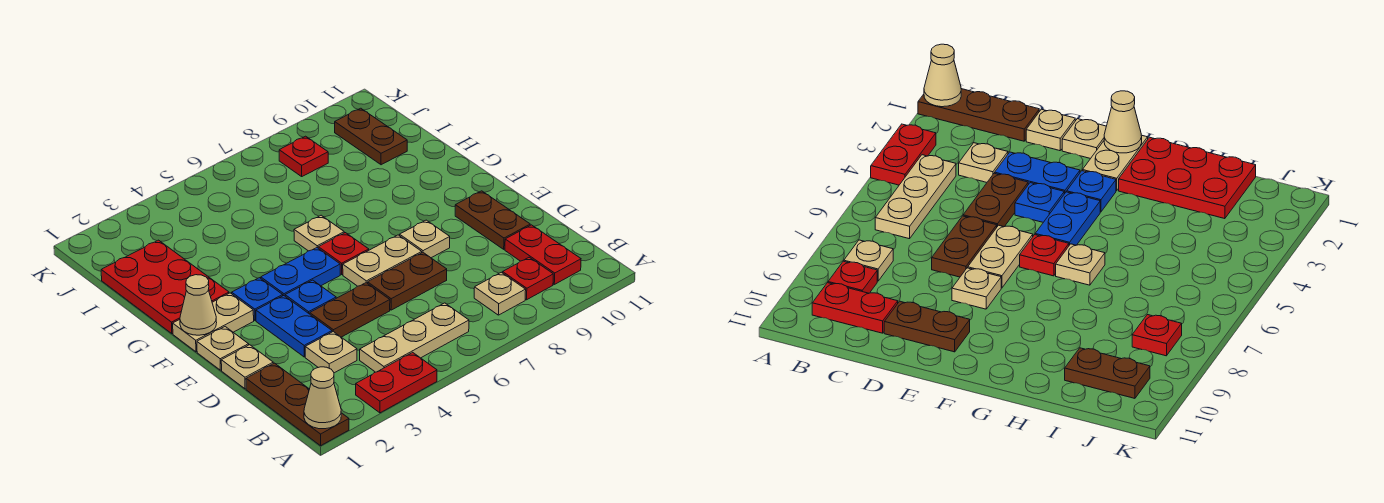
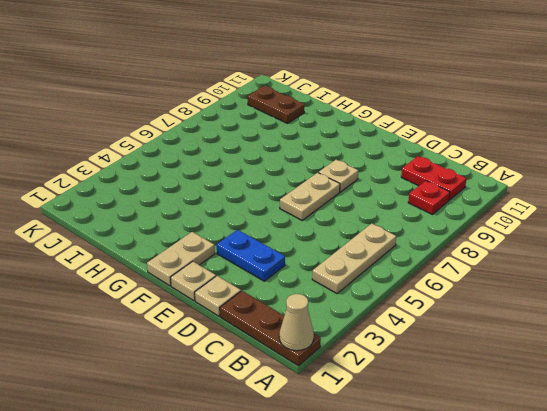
none -> red 1x2 plate [356,352,437,413]
none -> tan 1x1 plate [474,272,526,315]
none -> tan 1x1 plate [305,332,357,373]

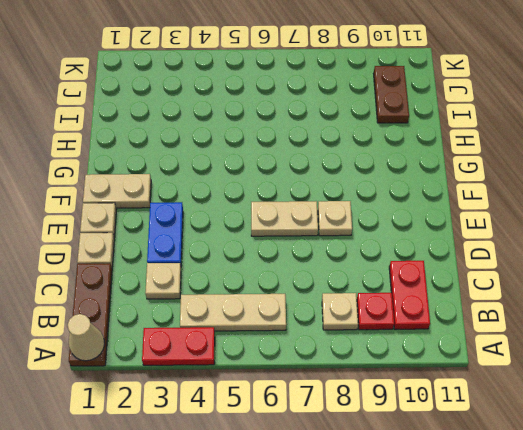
none -> brown 1x2 plate [310,283,390,337]
none -> brown 1x2 plate [368,253,447,310]
none -> brown 1x2 plate [455,191,530,249]

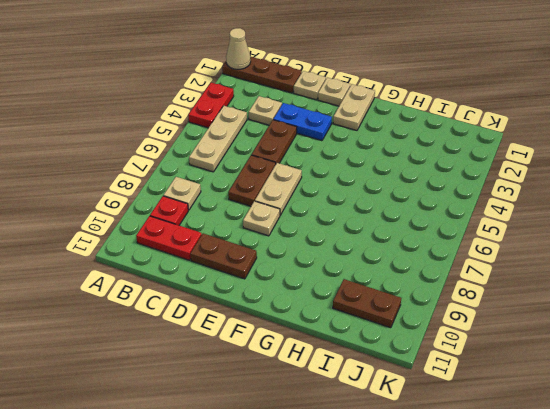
none -> blue 1x1 plate [285,280,336,314]
none -> blue 1x1 plate [232,278,283,321]
none -> blue 1x2 plate [261,248,340,296]

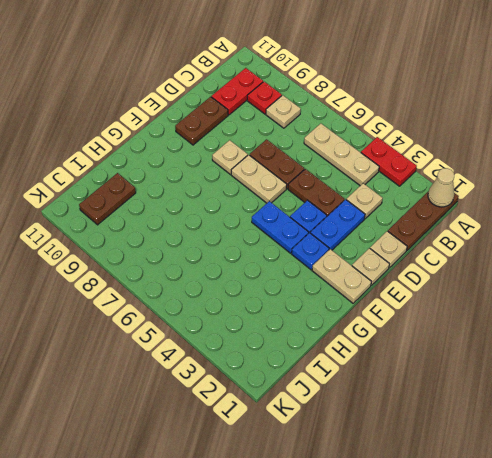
none -> red 1x1 plate [318,233,369,274]
none -> red 2x3 plate [101,240,229,333]
none -> tan 1x1 plate [294,215,344,251]

